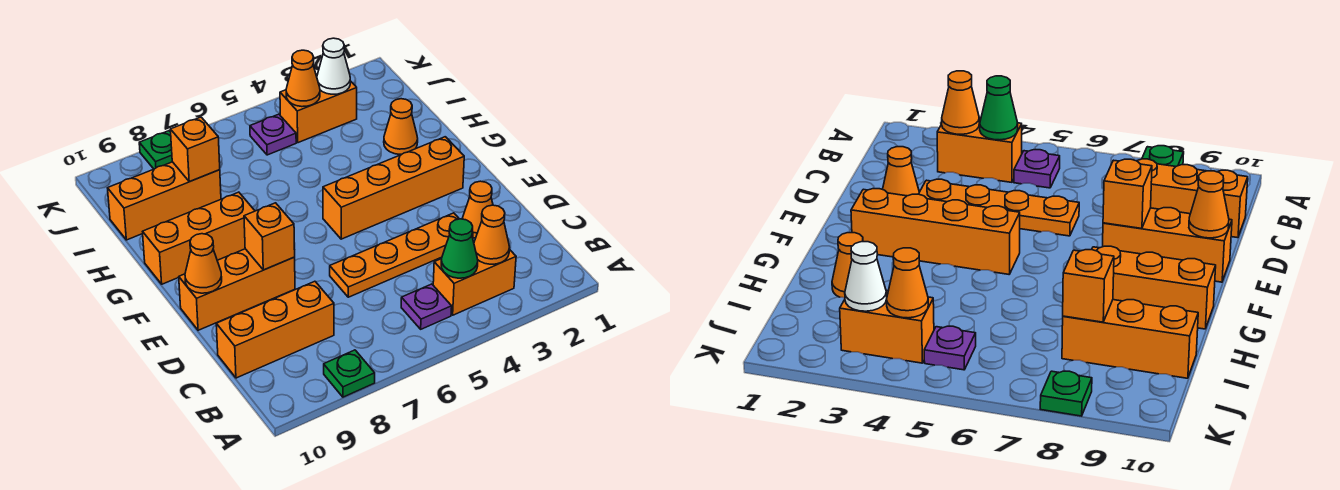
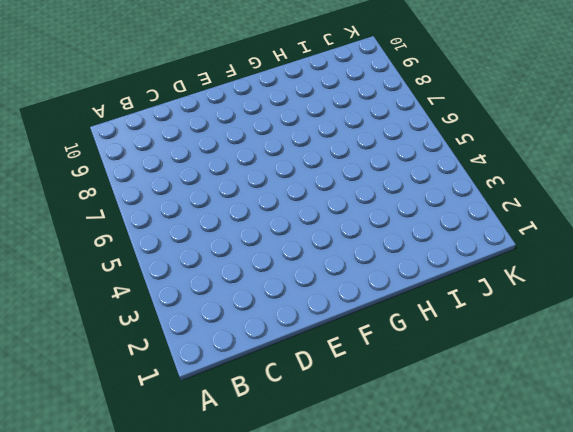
none -> green 1x1 plate [324,350,375,397]
none -> orange 1x2 brick [433,249,516,315]
none -> purple 1x1 plate [401,284,452,329]

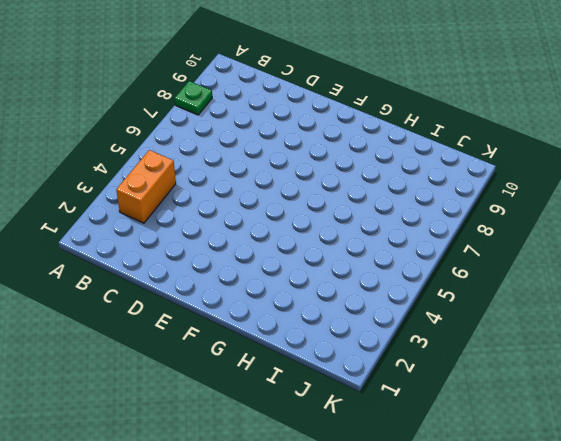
none -> purple 1x1 plate [401,284,452,329]
none -> orange 1x3 brick [216,281,334,378]
none -> orange 1x1 cone [462,181,493,238]

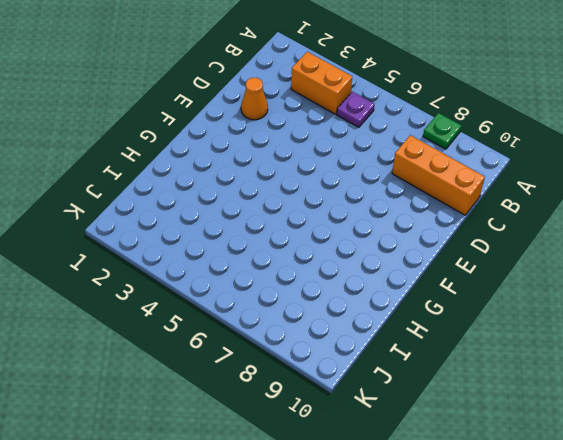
none -> orange 1x4 plate [330,213,473,297]
none -> orange 1x3 brick [179,249,295,330]
none -> orange 1x4 brick [323,137,464,239]

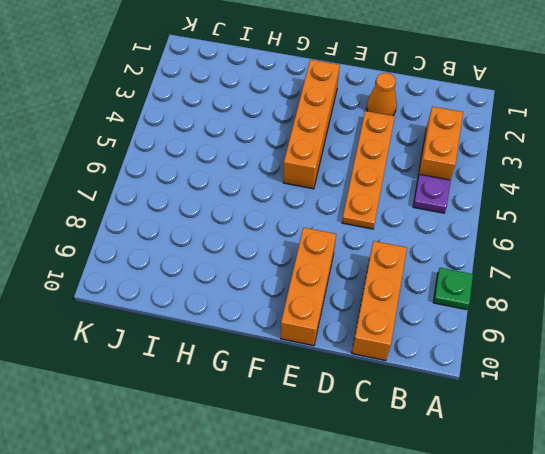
none -> orange 1x3 brick [143,192,255,284]
none -> orange 1x1 cone [384,99,418,154]
none -> orange 1x3 brick [108,162,221,240]

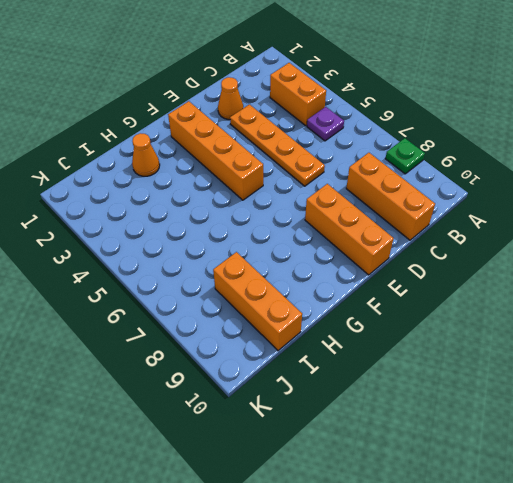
none -> orange 1x3 brick [143,192,255,284]
none -> orange 1x2 brick [280,81,357,143]
none -> purple 1x1 plate [250,114,296,155]

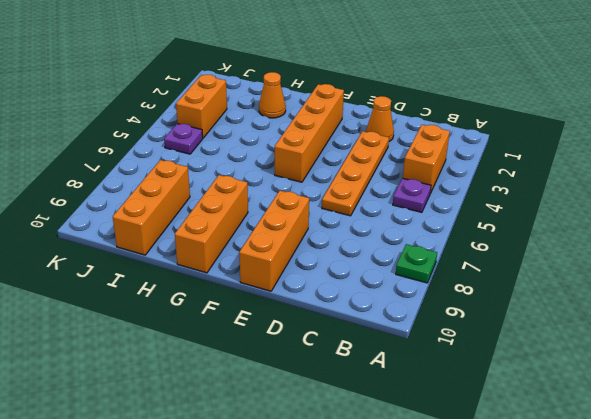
none -> orange 1x3 brick [216,281,334,378]
none -> green 1x1 plate [139,131,172,169]
none -> orange 1x1 cone [474,205,510,264]

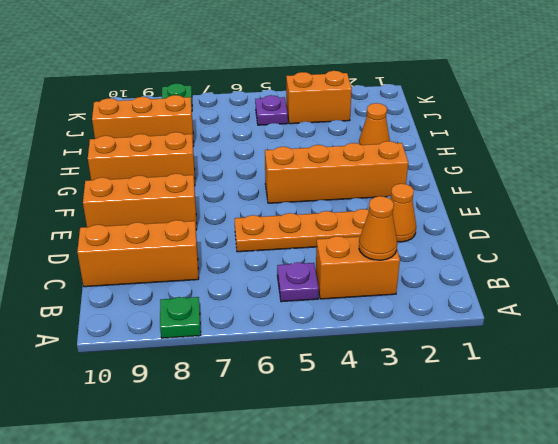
none -> green 1x1 cone [441,219,478,278]
none -> orange 1x1 brick [244,203,295,270]
none -> orange 1x1 cone [185,234,222,293]

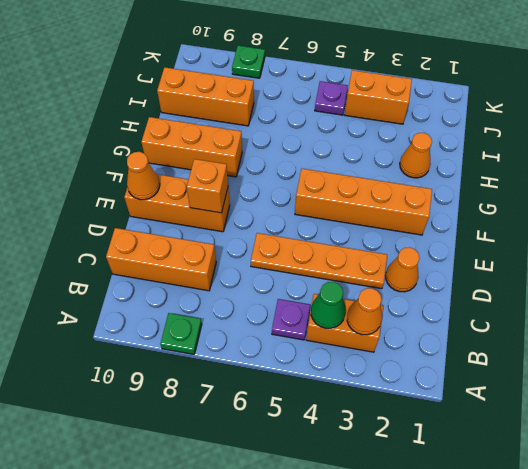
none -> orange 1x1 brick [170,117,220,182]
none -> white 1x1 cone [317,38,350,94]
none -> orange 1x1 cone [286,50,320,107]

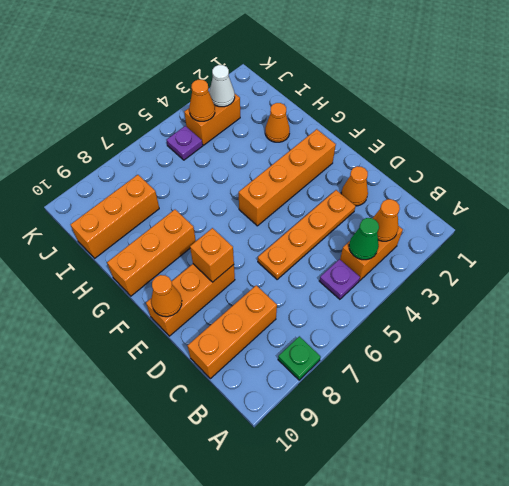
none -> green 1x1 plate [139,131,172,169]
none -> orange 1x1 brick [170,117,220,182]

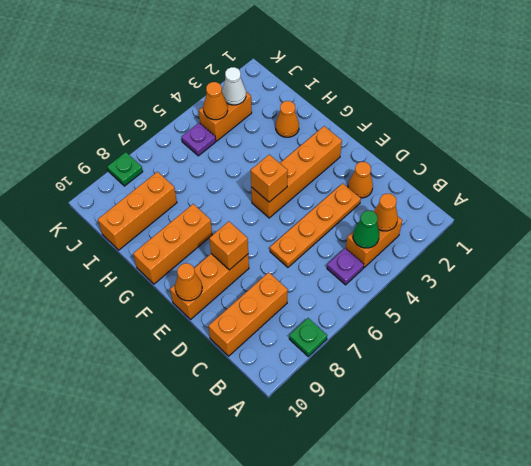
orange 1x1 brick [251,155,288,202] -> orange 1x1 brick moved to [170,117,220,182]

